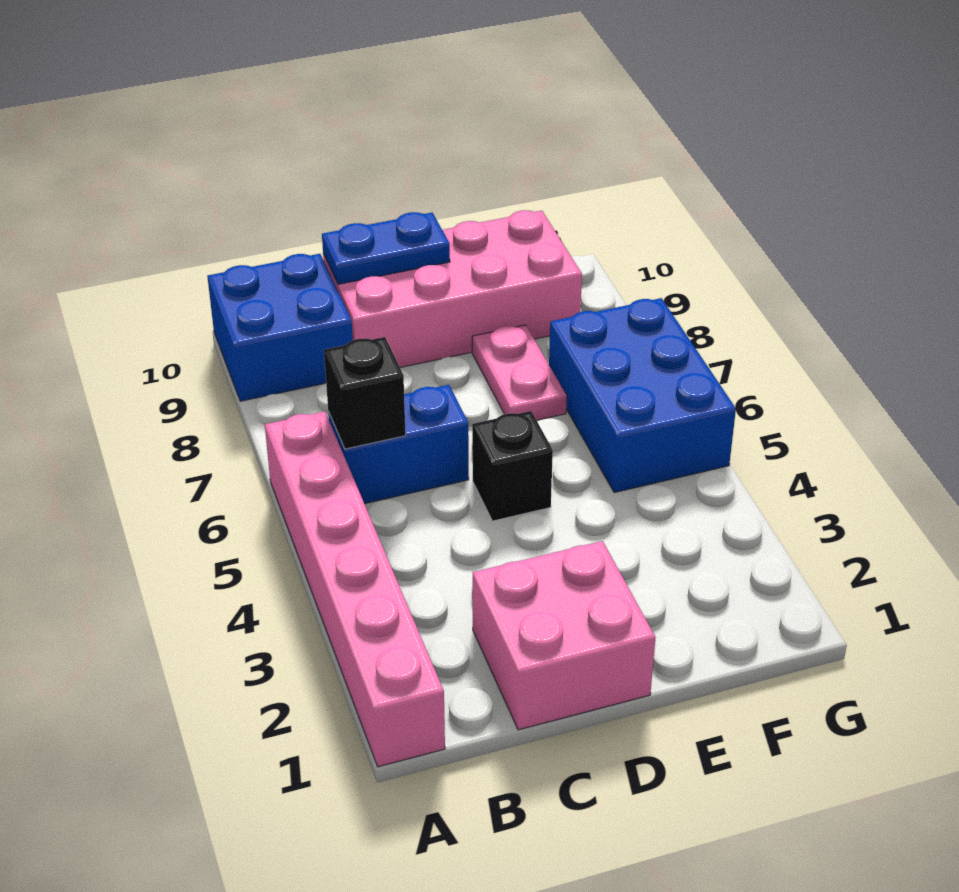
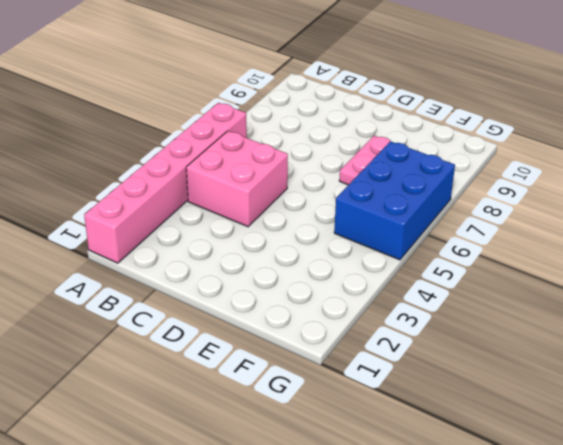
pink 2x2 brick [186,131,288,227] -> pink 2x2 brick moved to [473,541,656,730]
none -> blue 2x2 brick [207,254,353,401]
none -> blue 1x2 brick [328,385,469,504]

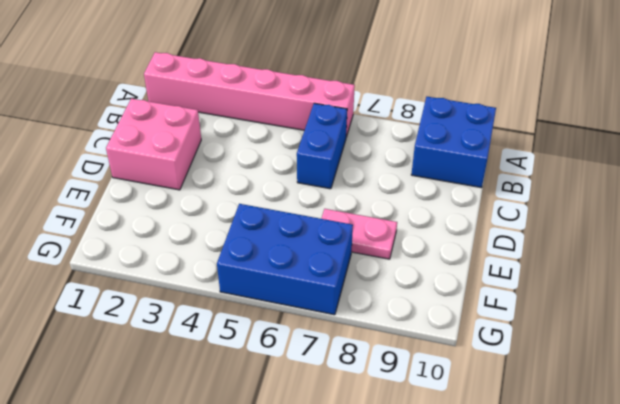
none -> pink 2x4 brick [323,210,582,367]
none -> black 1x1 brick [472,411,553,521]

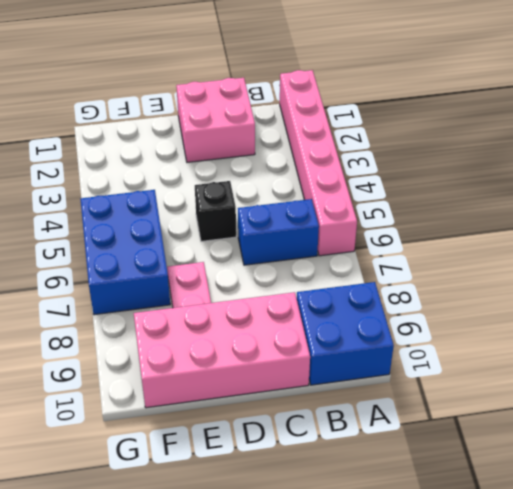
none -> black 1x1 brick [324,337,406,449]
none -> blue 1x2 plate [322,212,450,284]

